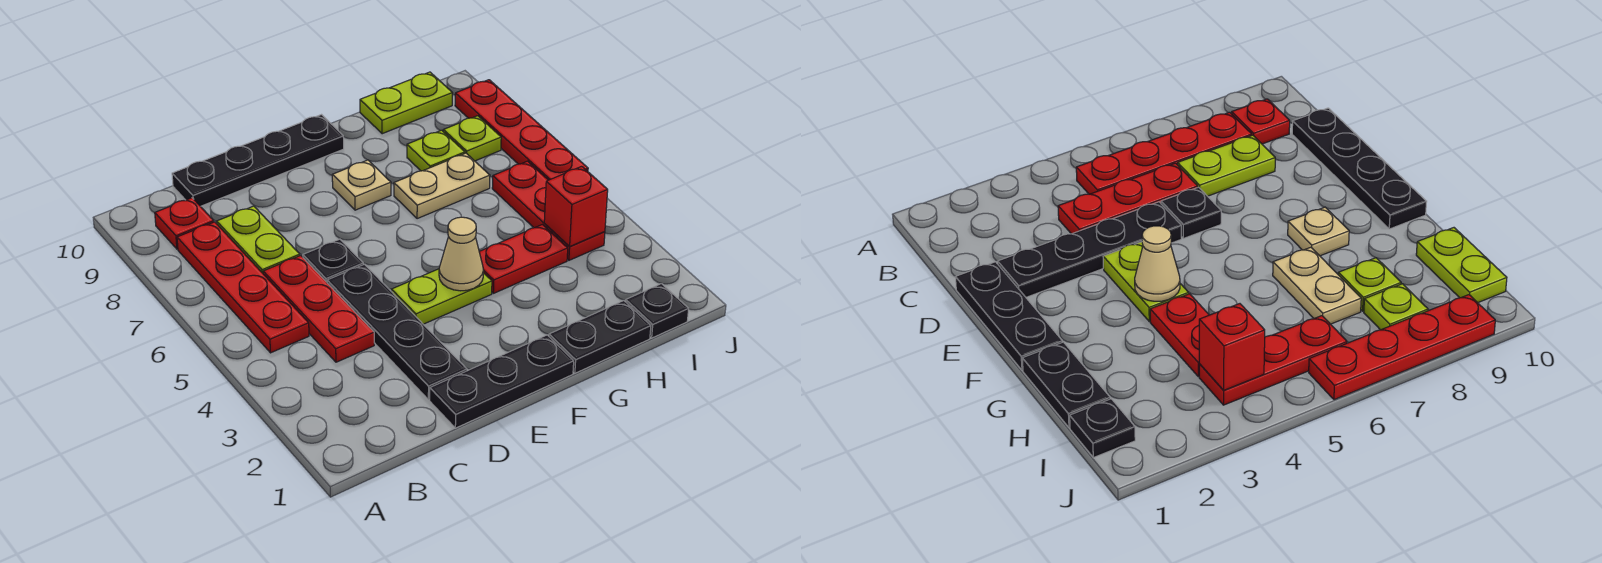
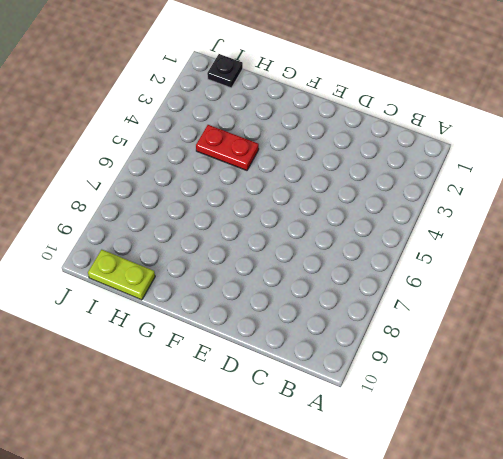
none -> red 1x4 plate [177,222,309,353]
none -> red 1x1 plate [155,198,214,249]
none -> red 1x3 plate [263,256,374,362]

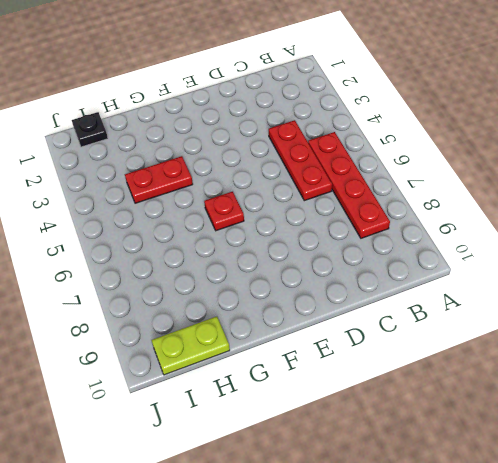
red 1x1 plate [204,192,244,231] -> red 1x1 plate moved to [155,198,214,249]
none -> lime 1x2 plate [217,206,300,273]
none -> black 1x4 plate [172,115,344,206]
none -> black 1x3 plate [430,335,574,428]

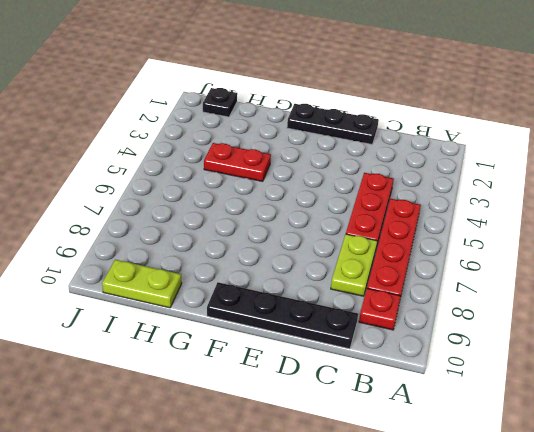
none -> black 1x4 plate [327,264,467,400]
none -> black 1x1 plate [303,239,363,282]
none -> lime 1x2 plate [392,269,492,324]

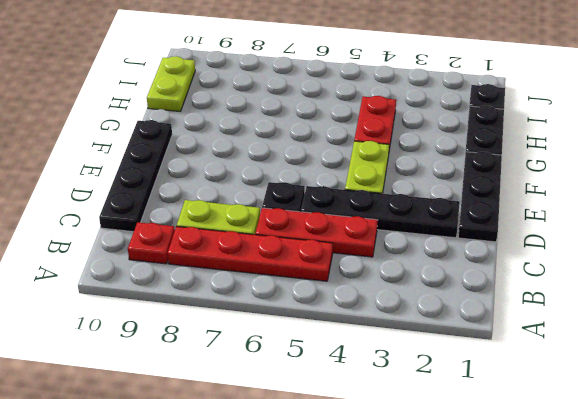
none -> tan 1x1 plate [332,160,391,210]
none -> tan 1x2 plate [394,153,490,219]
none -> lime 1x1 plate [407,130,465,171]

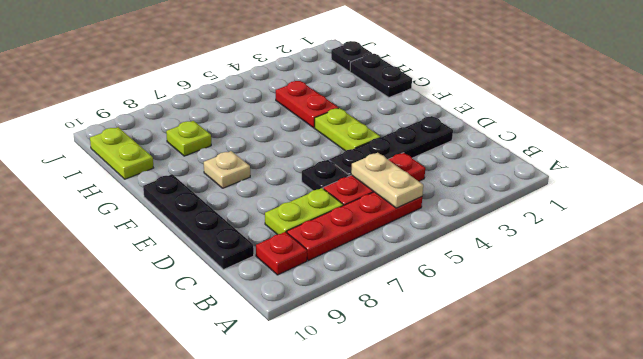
tan 1x2 plate [351,153,423,208] -> tan 1x2 plate moved to [394,153,490,219]
none -> black 1x3 plate [430,335,574,428]
none -> red 1x3 plate [492,161,605,260]
none -> lime 1x1 plate [443,116,501,161]

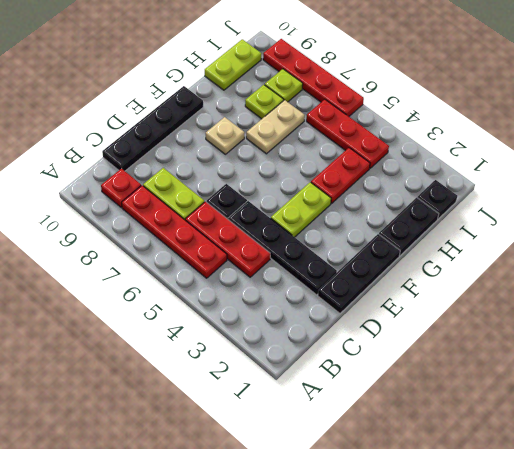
none -> tan 1x1 cone [439,217,484,291]
none -> red 1x1 brick [544,166,608,247]

